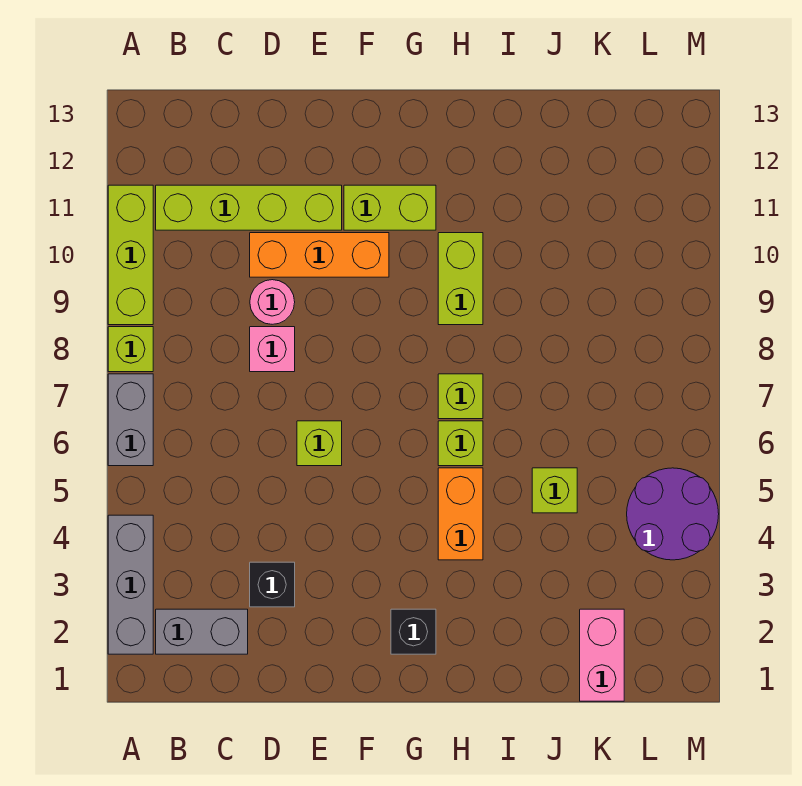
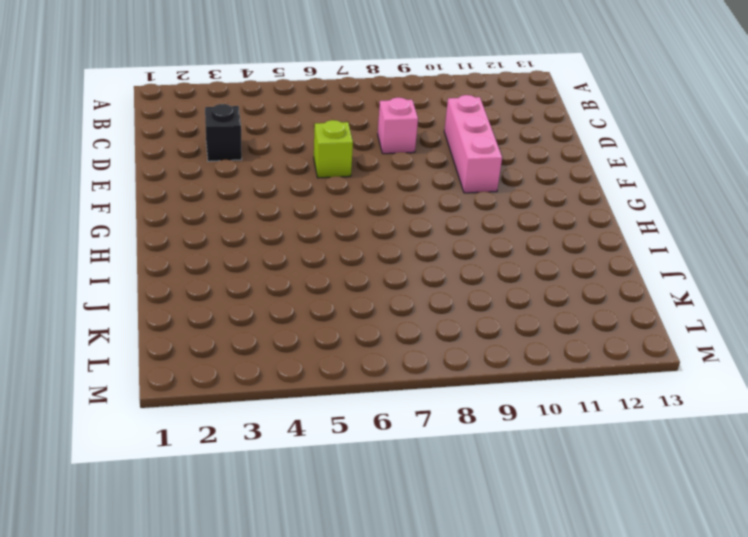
pink 1x3 brick [444,95,502,193] -> orange 1x3 brick [250,233,389,277]
none -> grey 1x3 brick [108,515,153,654]
none -> grey 1x2 brick [108,374,153,466]
none -> lime 1x1 brick [108,327,153,372]

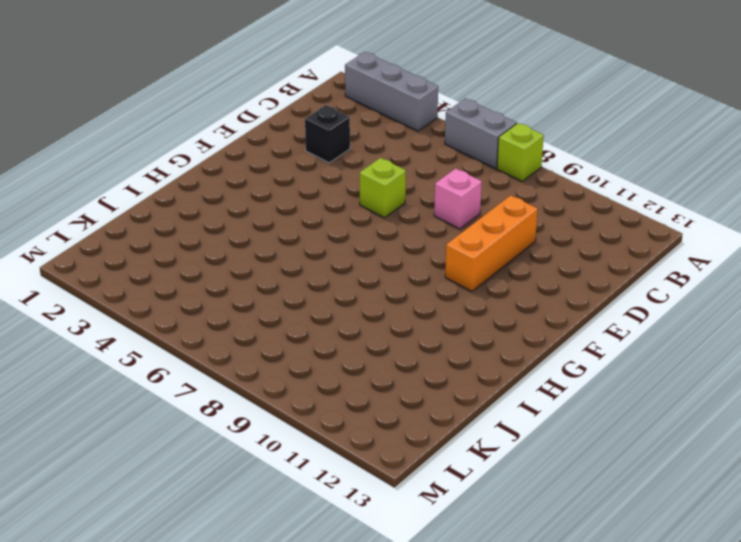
none -> lime 1x3 brick [108,185,153,325]
none -> grey 1x2 brick [156,609,248,654]
none -> lime 1x4 brick [156,185,342,230]

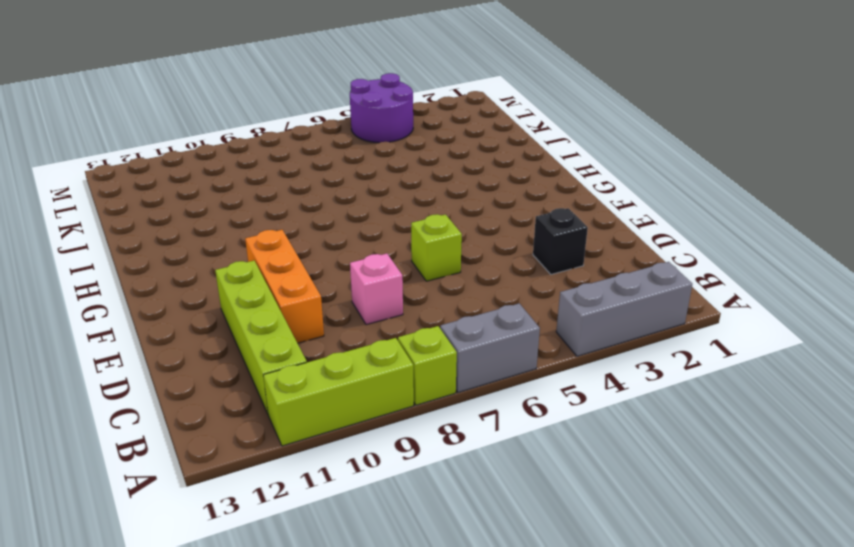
none -> grey 1x2 brick [156,609,248,654]
none -> pink 1x1 round brick [250,280,295,324]
none -> lime 1x2 brick [344,185,436,230]

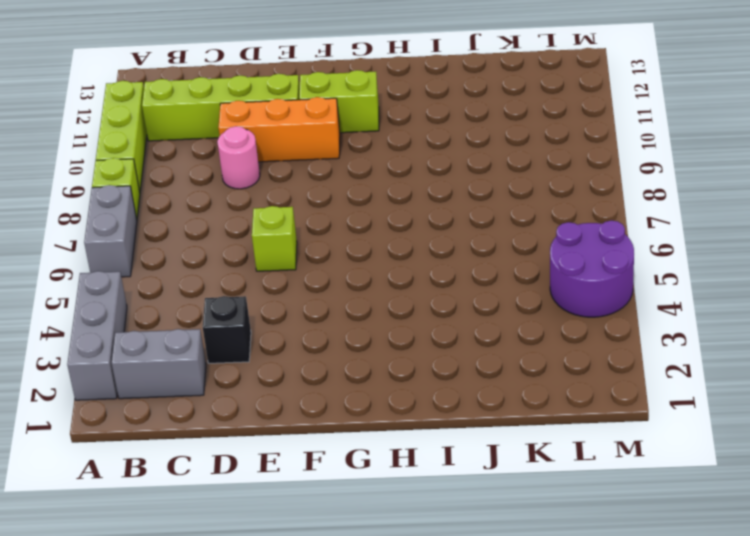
none -> pink 1x1 brick [250,327,295,372]
none -> black 1x1 brick [391,609,436,654]
none -> orange 1x2 brick [438,468,483,560]

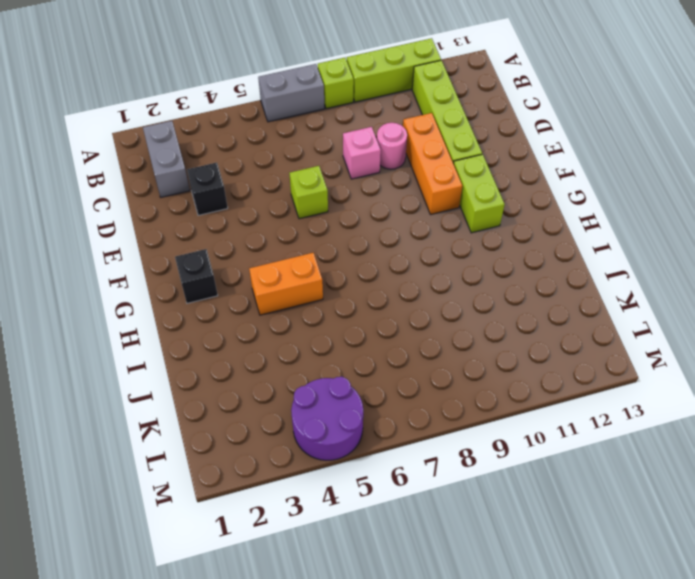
none -> grey 1x3 brick [108,515,153,654]
none -> lime 1x1 brick [438,421,483,466]
none -> lime 1x1 brick [438,374,483,419]

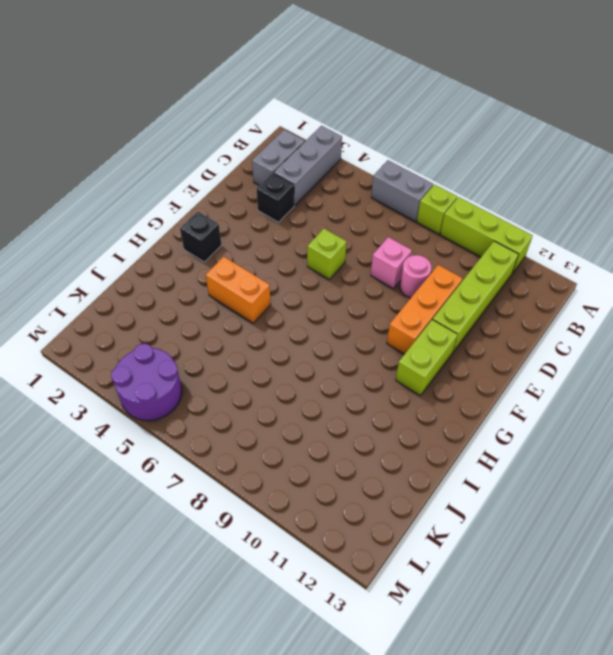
grey 1x3 brick [274,126,342,205] -> grey 1x3 brick turned to [108,515,153,654]
none -> lime 1x1 brick [438,421,483,466]
none -> lime 1x1 brick [438,374,483,419]
none -> lime 1x2 brick [438,233,483,325]

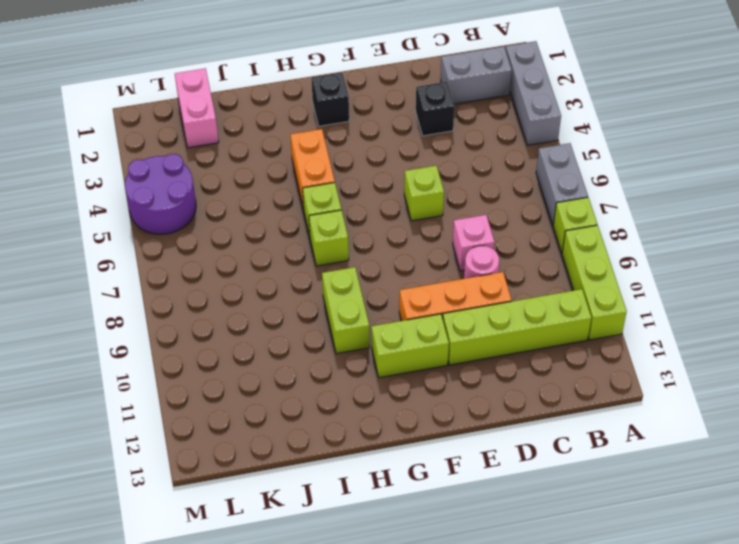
none -> lime 1x1 brick [532,468,577,513]

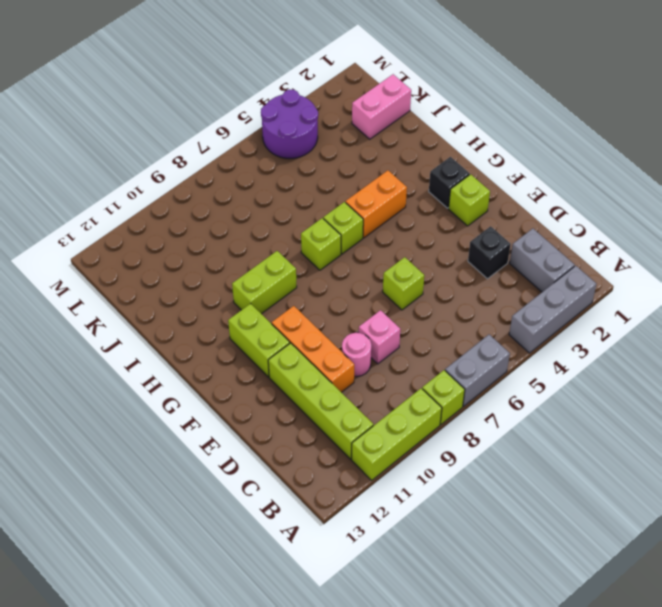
lime 1x1 brick [449,174,490,226] -> lime 1x1 brick moved to [532,468,577,513]

